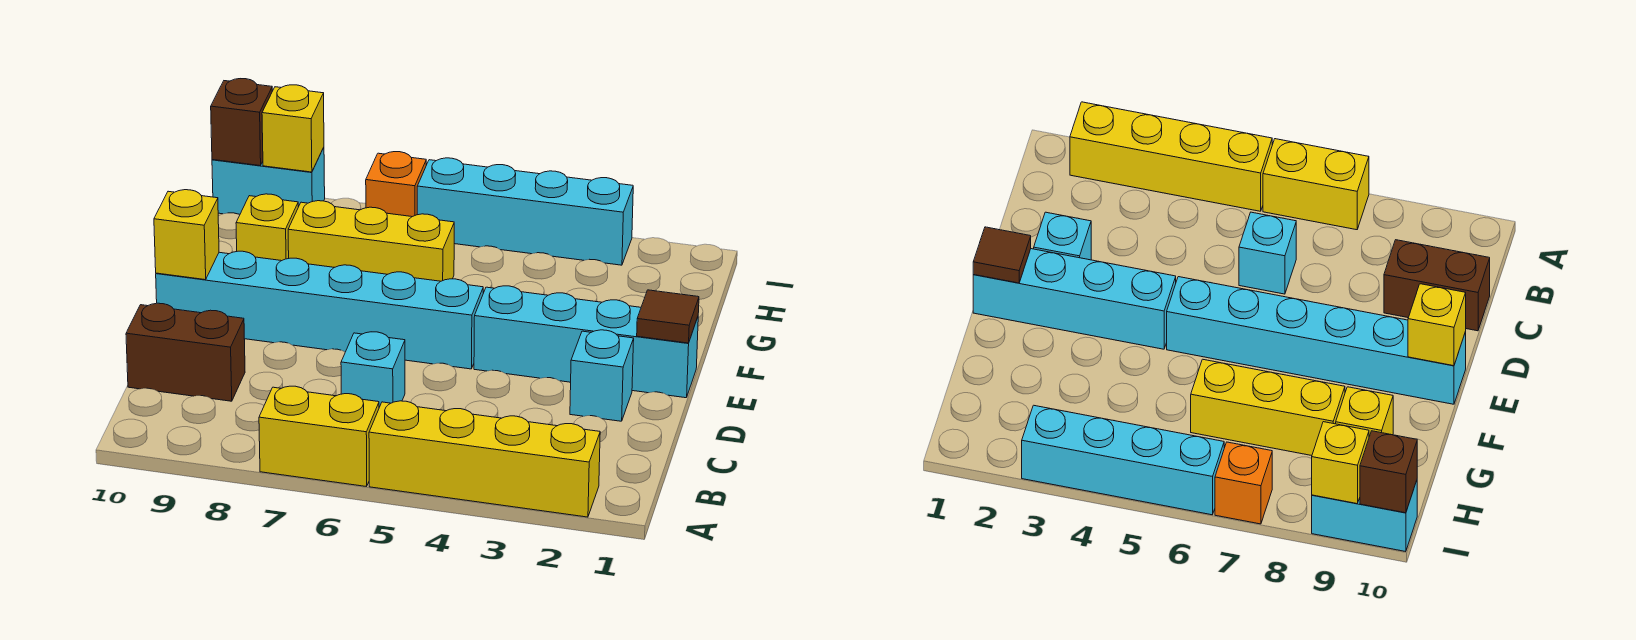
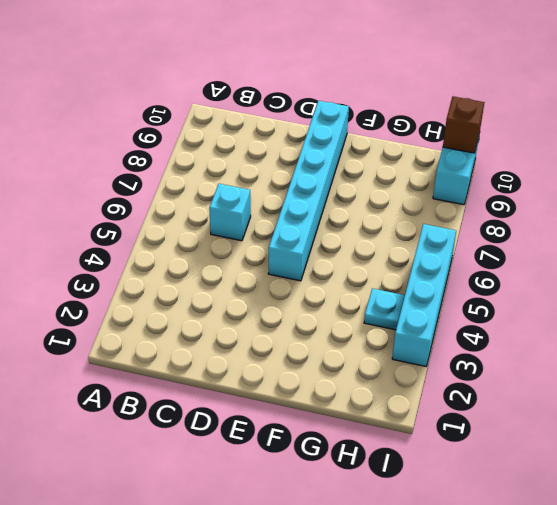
cyan 1x1 plate [364,288,405,330] -> none
none -> yellow 1x4 brick [369,401,600,517]
none -> yellow 1x2 brick [259,386,379,487]
none -> brown 1x2 brick [126,303,245,401]

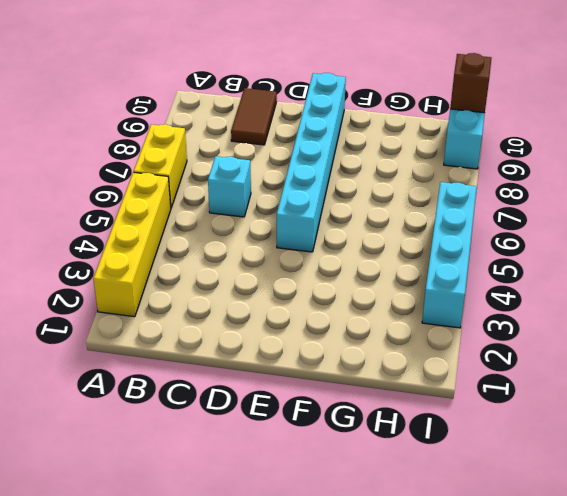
brown 1x2 tile [231,88,277,145] -> brown 1x2 brick [126,303,245,401]
none -> cyan 1x1 brick [570,330,634,421]
none -> cyan 1x4 brick [474,286,698,398]
none -> yellow 1x3 brick [288,201,454,281]

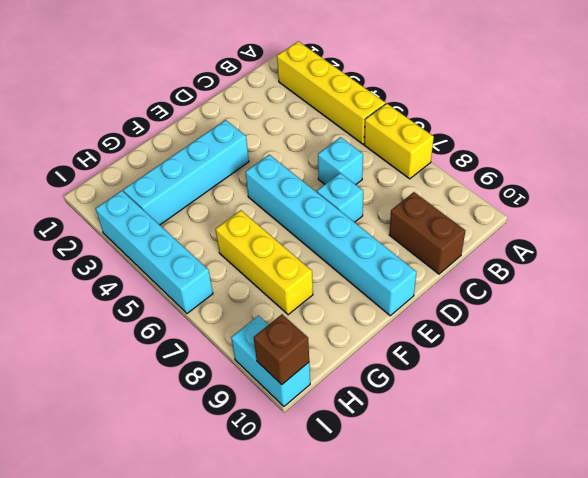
cyan 1x1 brick [317,173,363,222] -> cyan 1x1 brick moved to [570,330,634,421]
cyan 1x4 brick [123,120,249,225] -> cyan 1x4 brick turned to [474,286,698,398]
none -> yellow 1x1 brick [236,194,298,261]
none -> orange 1x1 brick [366,152,426,217]
none -> brown 1x1 tile [637,290,699,343]

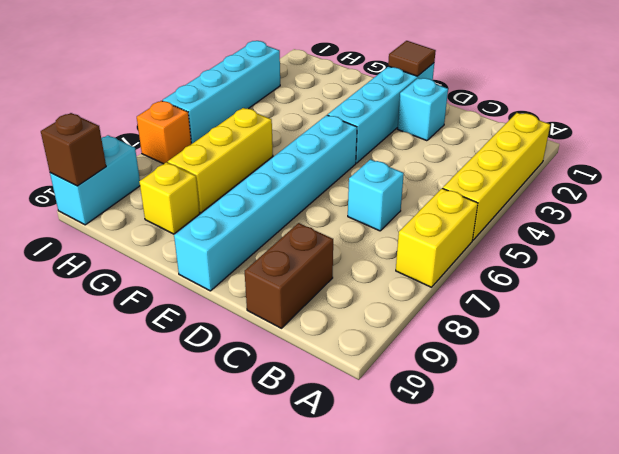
none -> yellow 1x1 brick [154,190,219,280]
none -> yellow 1x1 brick [262,85,324,172]

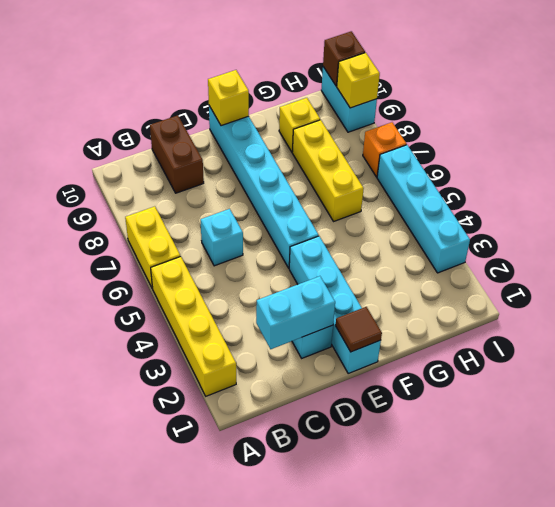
cyan 1x2 brick [256,276,335,349] -> none

